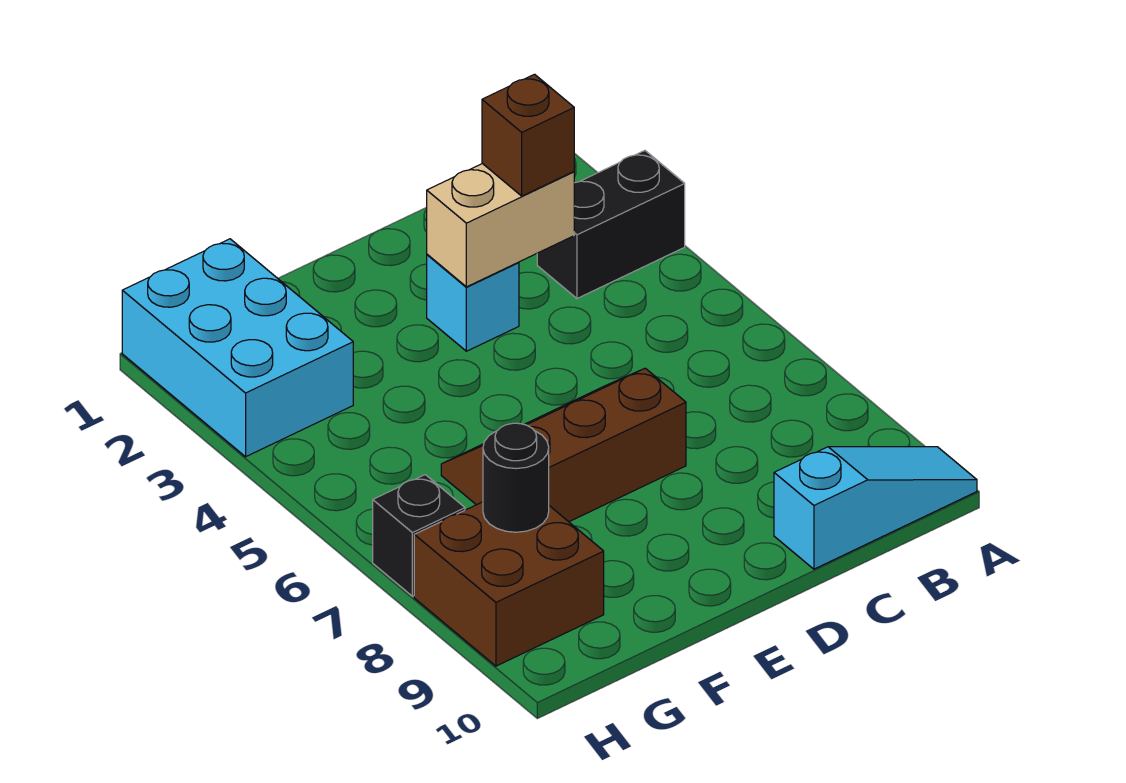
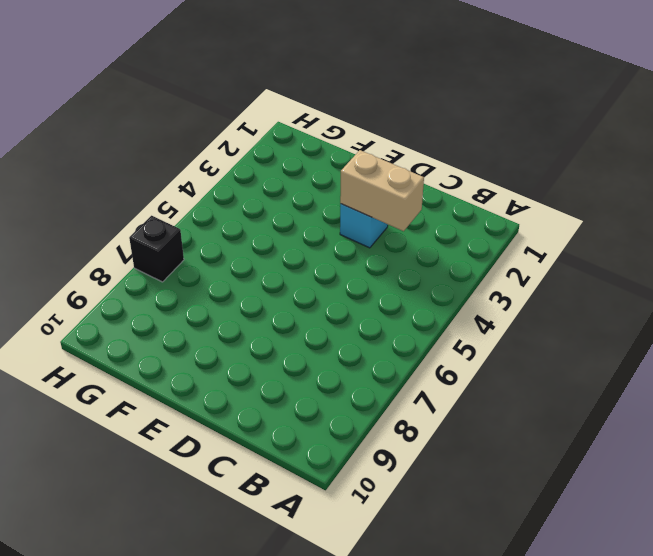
none -> black 1x2 brick [537,151,685,298]
none -> cyan 1x3 slope [774,447,977,569]

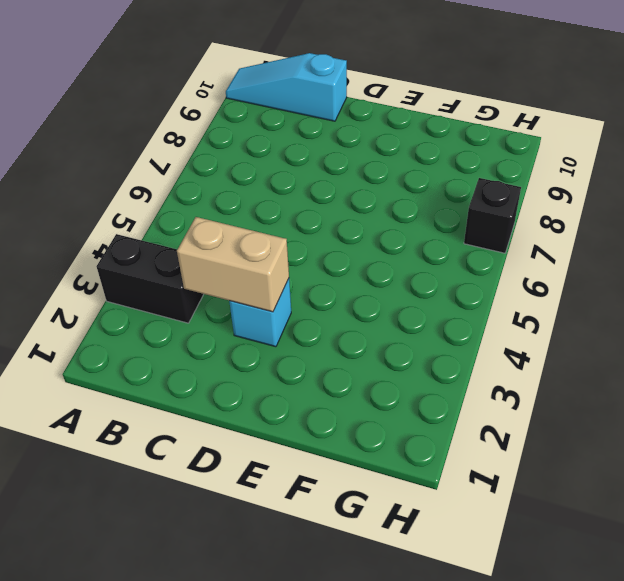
none -> brown 2x3 slope [441,368,686,522]
none -> cyan 2x3 brick [122,239,353,457]

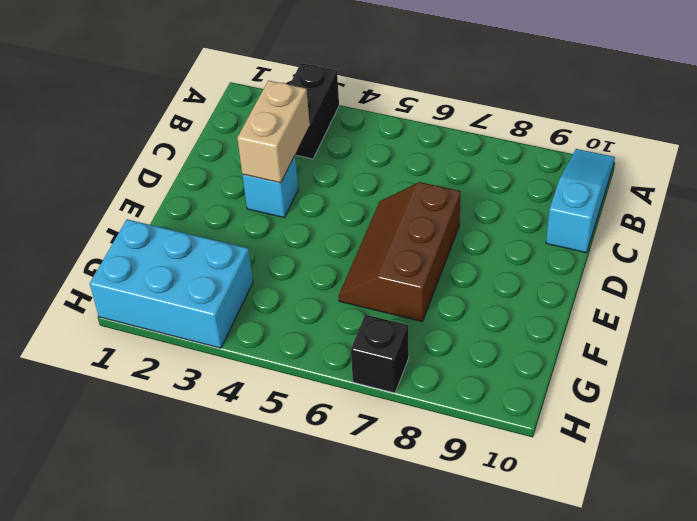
none -> brown 2x2 brick [414,502,604,666]
none -> black 1x1 round brick [483,423,549,532]

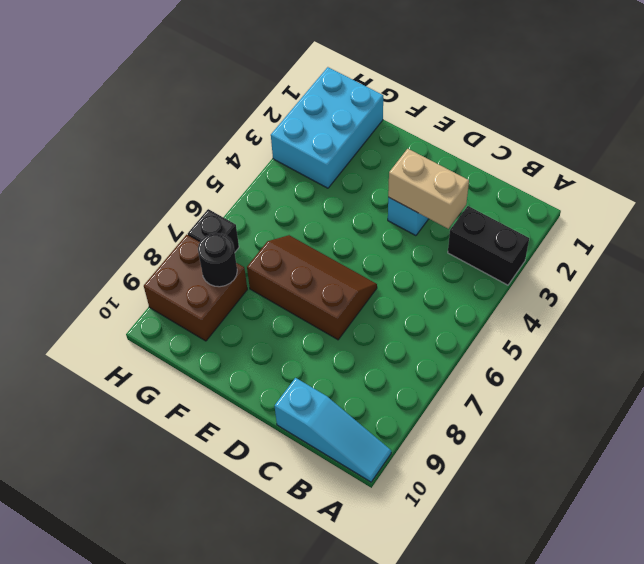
none -> brown 1x1 brick [482,74,574,196]

